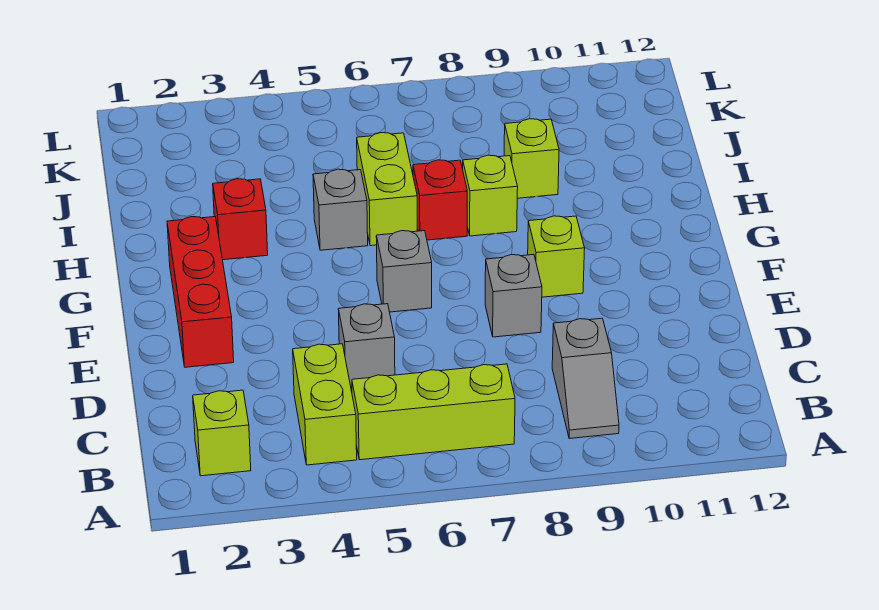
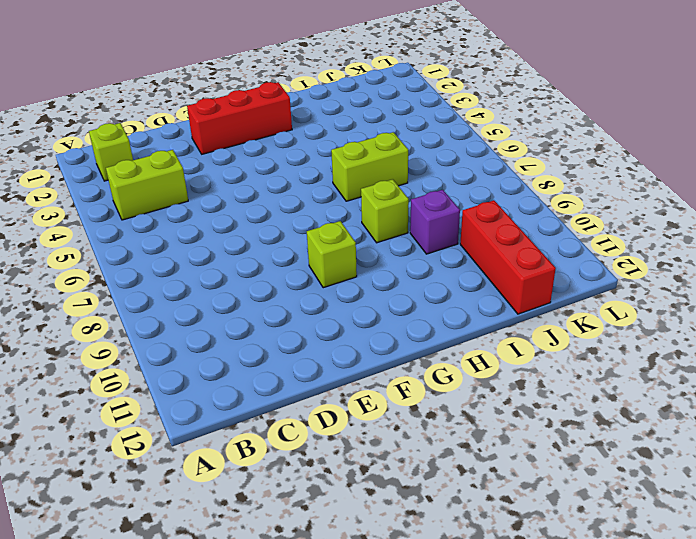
purple 1x1 brick [410,190,460,254] -> lime 1x1 brick [504,119,559,198]
red 1x3 brick [460,200,556,314] -> none
none -> lime 1x3 brick [352,364,515,460]
none -> grey 1x2 slope [552,318,619,439]
none -> grey 1x1 brick [338,304,395,387]

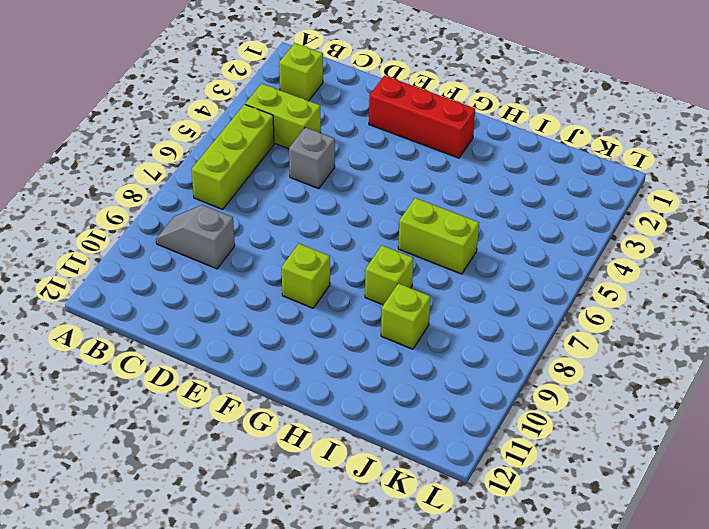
none -> grey 1x1 brick [485,255,542,337]
none -> grey 1x1 brick [376,231,432,312]
none -> red 1x1 brick [213,179,268,260]

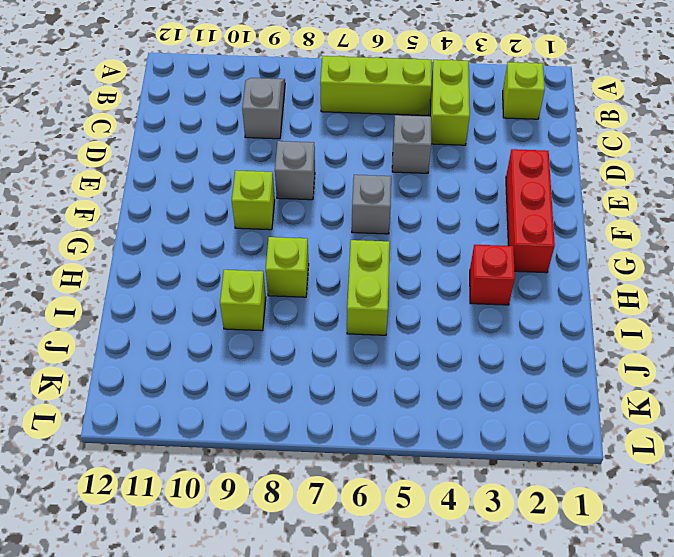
none -> grey 1x1 brick [313,169,368,250]
none -> red 1x1 brick [413,160,467,240]

